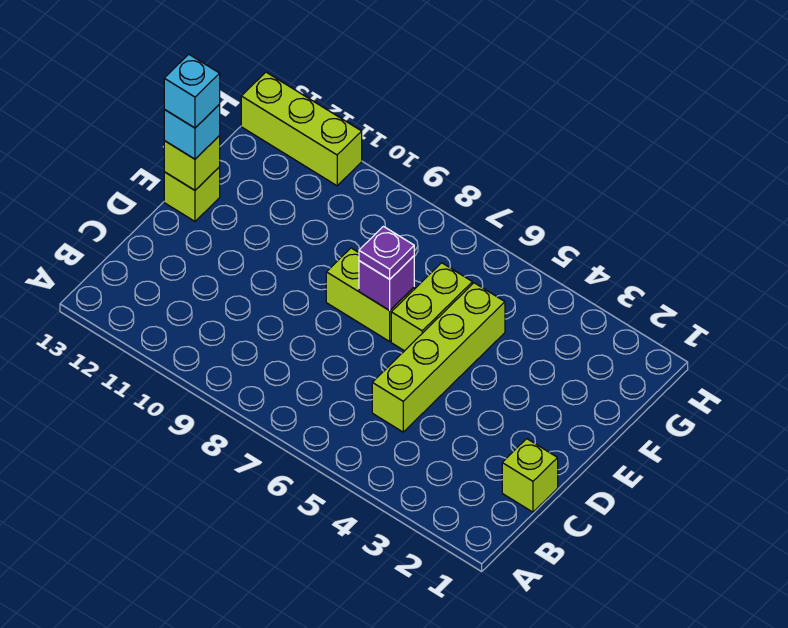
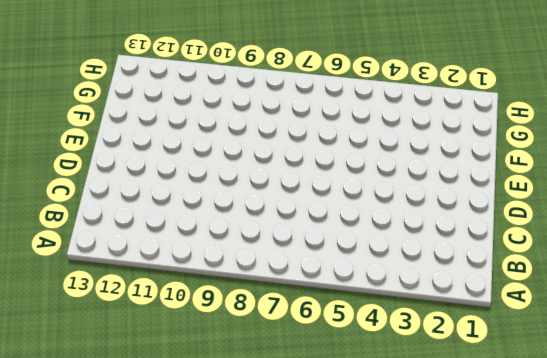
none -> lime 1x1 brick [502,439,558,512]
none -> lime 1x4 brick [372,283,505,432]

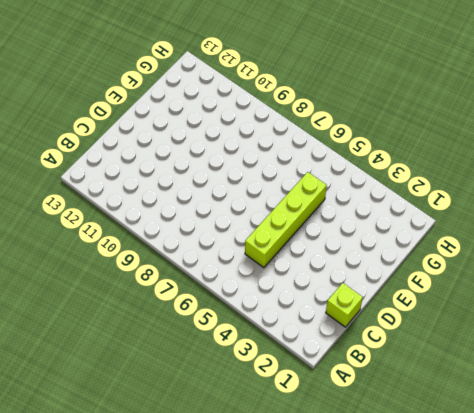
none -> lime 1x2 brick [391,263,472,351]
none -> lime 1x2 brick [326,248,414,341]

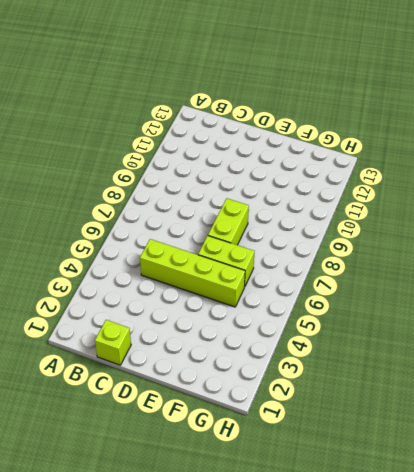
none -> lime 1x1 brick [164,167,220,221]
none -> lime 1x3 brick [241,72,362,186]

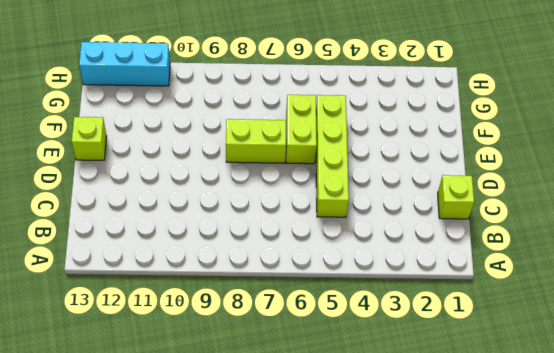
cyan 1x3 brick [79,42,170,86] -> lime 1x3 brick [241,72,362,186]
none -> purple 1x1 brick [359,256,414,310]
none -> lime 1x1 brick [164,136,220,190]

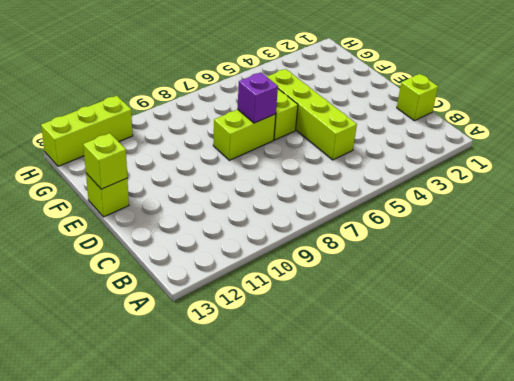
none -> purple 1x1 plate [359,226,414,279]
none -> cyan 1x1 brick [164,104,220,159]

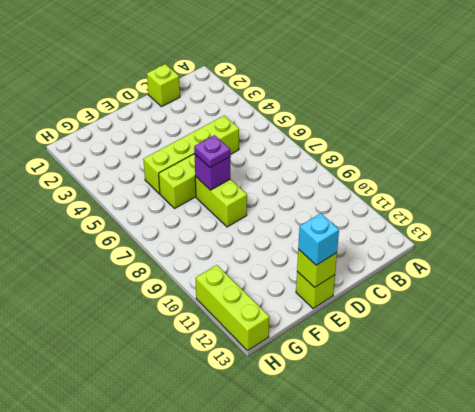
none -> cyan 1x1 brick [164,54,220,128]

